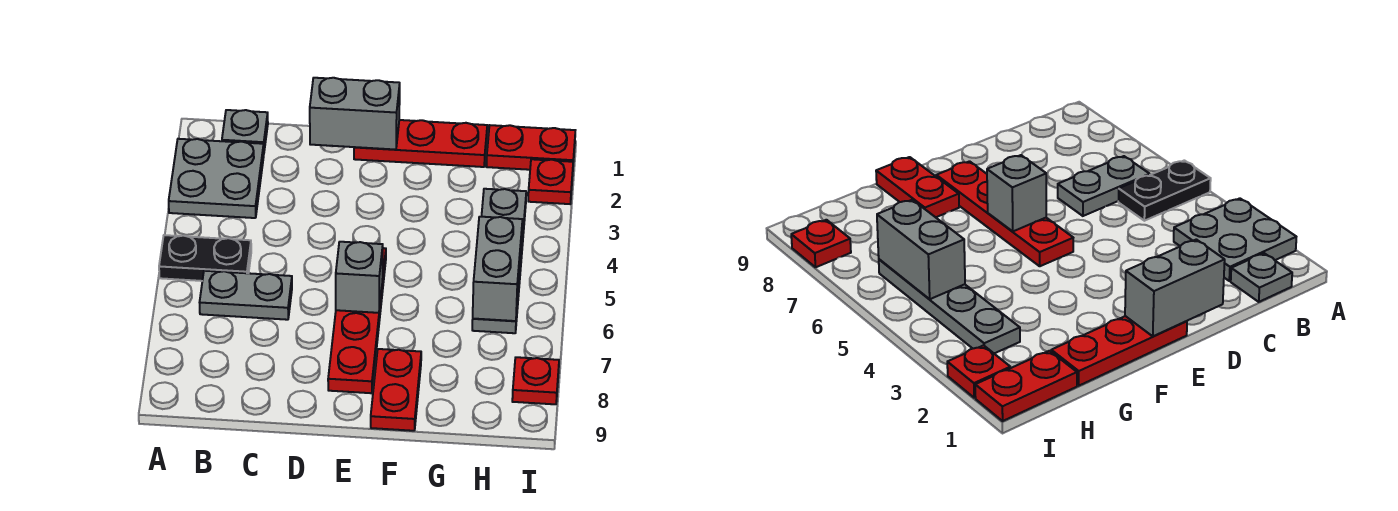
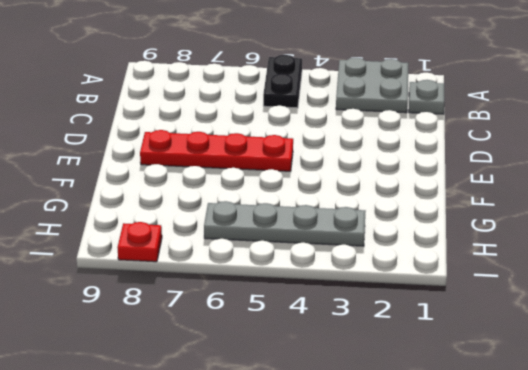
none -> grey 1x2 plate [200,271,292,320]
none -> red 1x3 plate [354,120,487,167]
none -> red 1x2 plate [371,349,421,431]

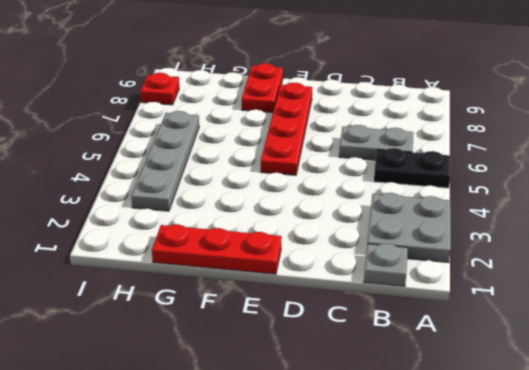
none -> red 1x2 plate [487,125,575,170]
none -> red 1x1 plate [528,159,573,204]
none -> grey 1x2 brick [310,78,400,150]

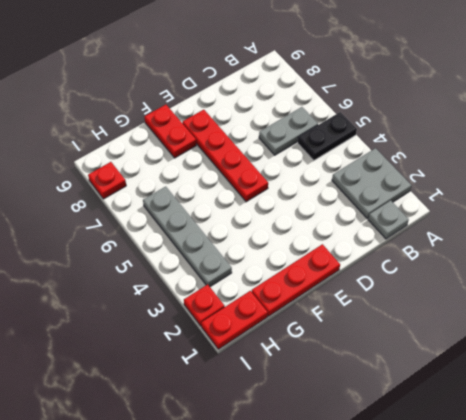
none -> grey 1x2 brick [310,78,400,150]
none -> grey 1x1 brick [336,242,383,313]
none -> grey 1x2 brick [473,217,523,321]

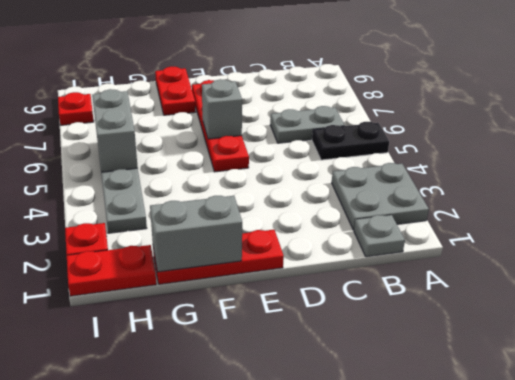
grey 1x2 brick [150,196,242,272] -> grey 1x2 brick moved to [310,78,400,150]

